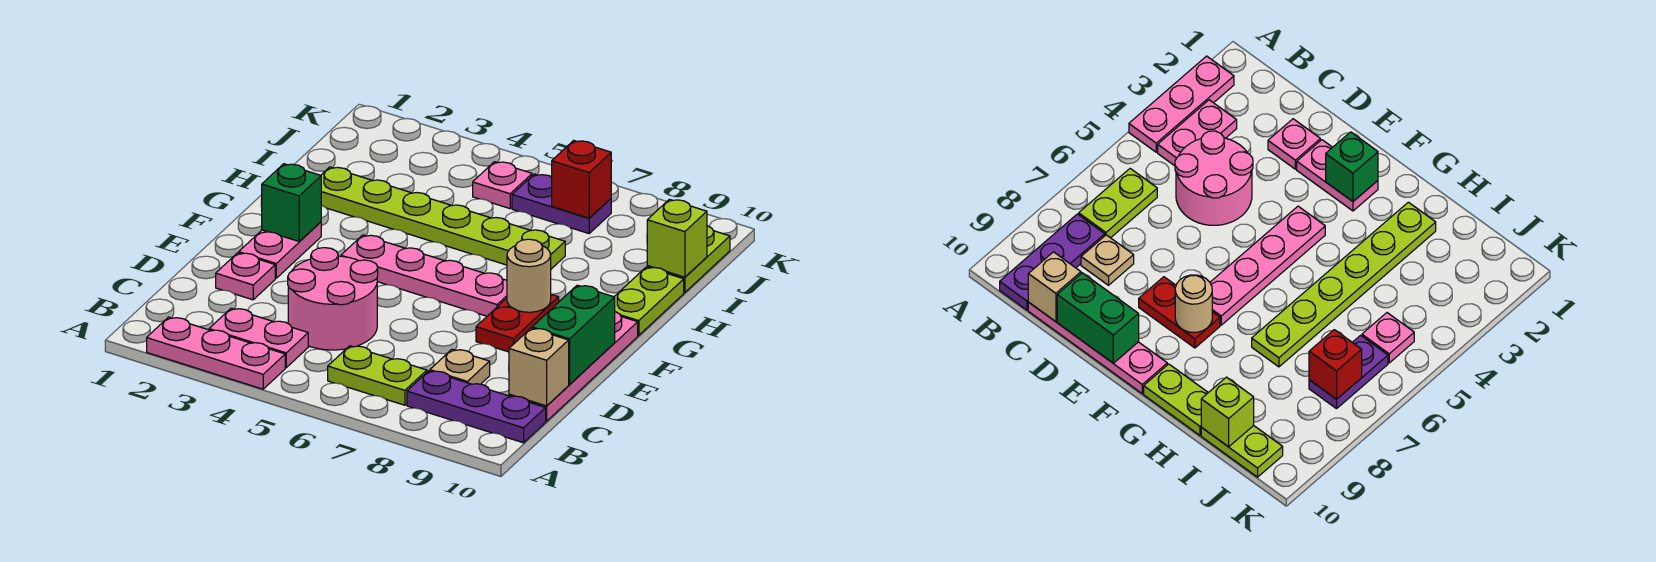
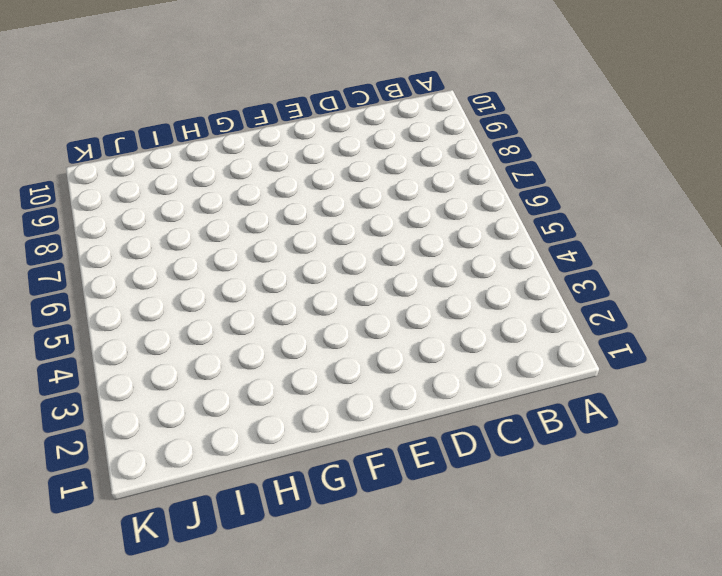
none -> pink 1x3 plate [147,317,285,389]
none -> pink 1x2 plate [209,308,308,368]
none -> lime 1x2 plate [328,346,427,405]

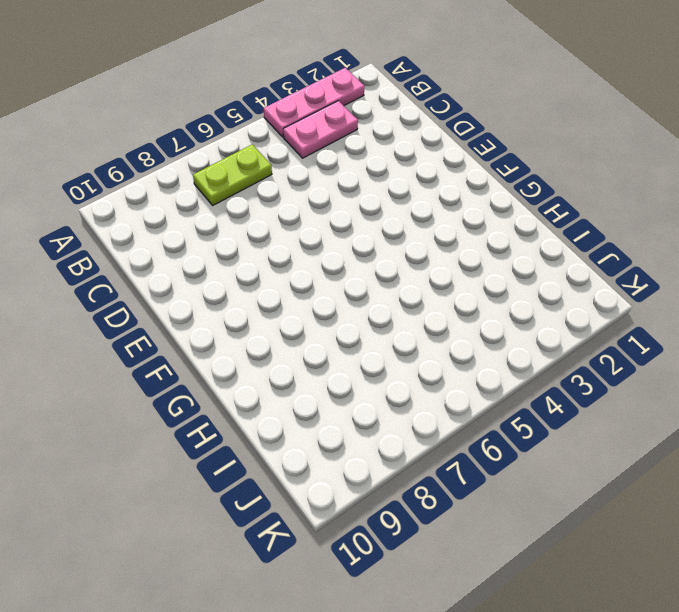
none -> purple 1x3 plate [407,371,546,443]
none -> pink 2x2 round brick [288,248,378,350]
none -> tan 1x1 plate [430,349,490,384]

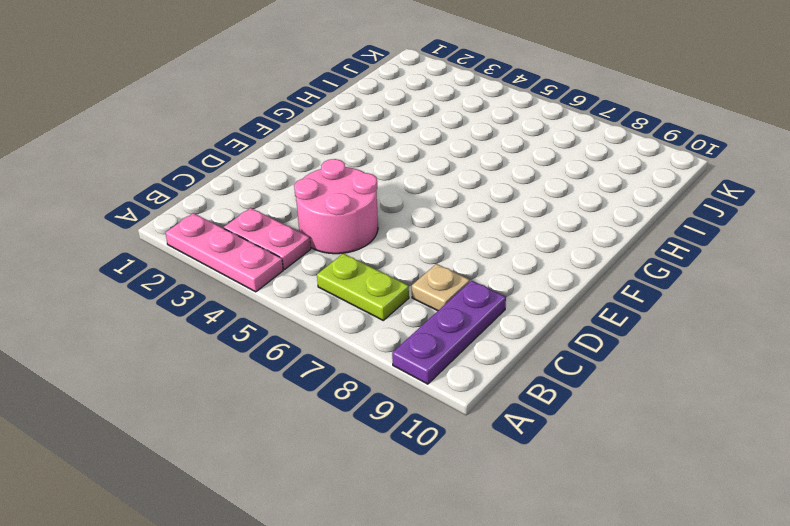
purple 1x3 plate [392,281,506,384] -> purple 1x3 plate turned to [407,371,546,443]
none -> pink 1x4 plate [509,312,638,421]
none -> pink 1x1 plate [216,253,275,300]
none -> pink 1x2 plate [239,222,321,278]

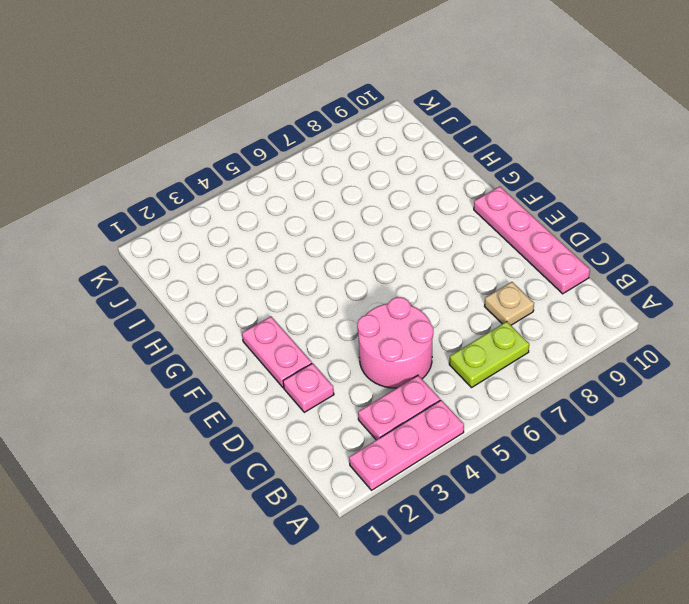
none -> purple 1x3 plate [407,371,546,443]
none -> red 1x2 plate [476,294,559,352]
none -> pink 1x4 plate [341,235,507,316]

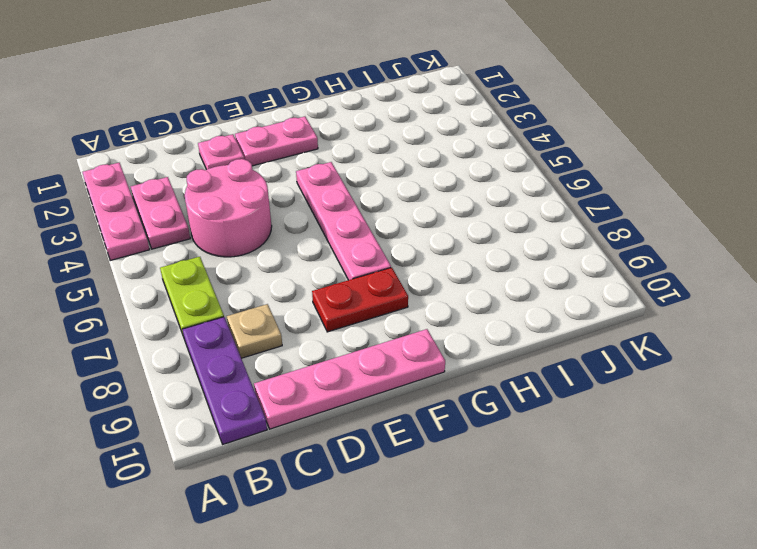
none -> lime 1x2 plate [614,267,684,336]
none -> lime 1x6 plate [321,167,565,269]
none -> lime 1x2 plate [647,226,730,293]

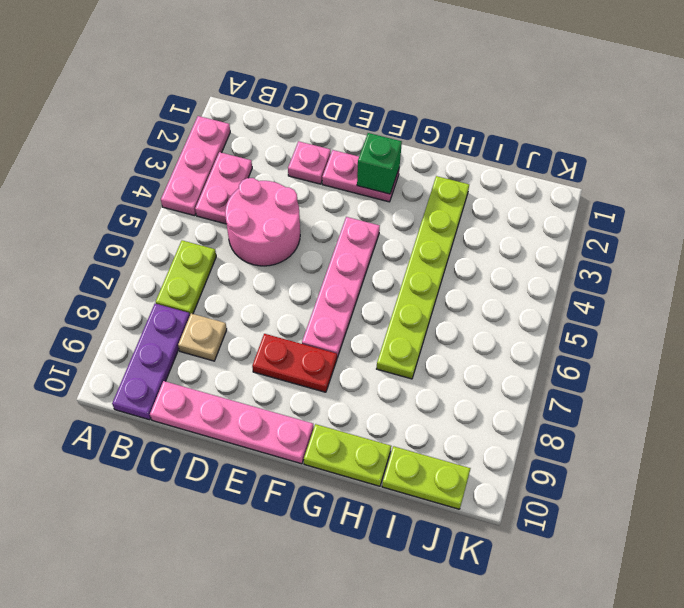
none -> pink 1x1 plate [473,162,532,209]
none -> purple 1x2 plate [512,174,611,233]
none -> tan 1x1 brick [509,328,569,406]

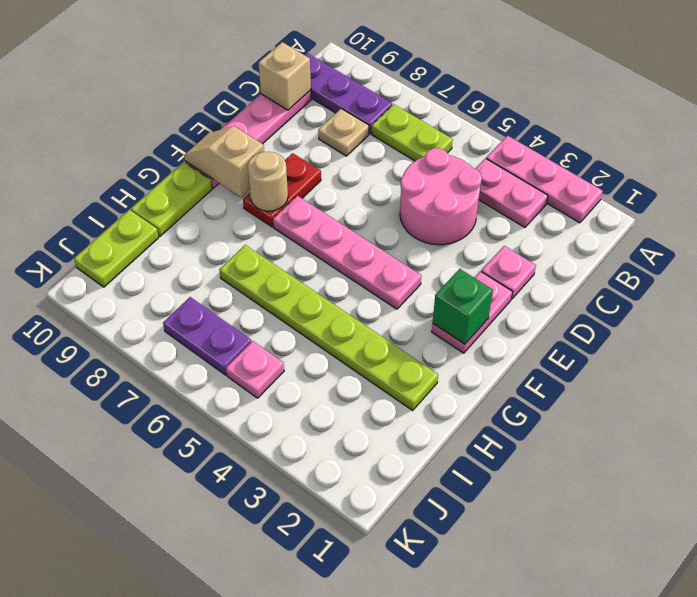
tan 1x2 slope [184,126,264,197] -> none
none -> green 1x2 brick [532,285,615,384]
none -> lime 1x1 brick [647,199,707,277]
none -> red 1x1 brick [551,140,611,218]

